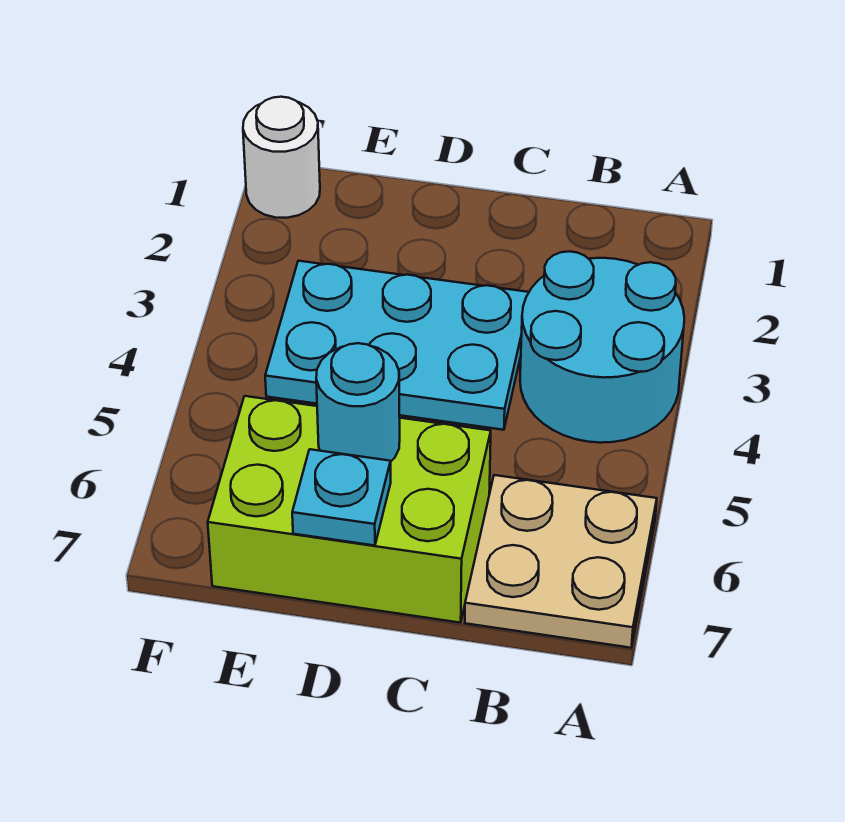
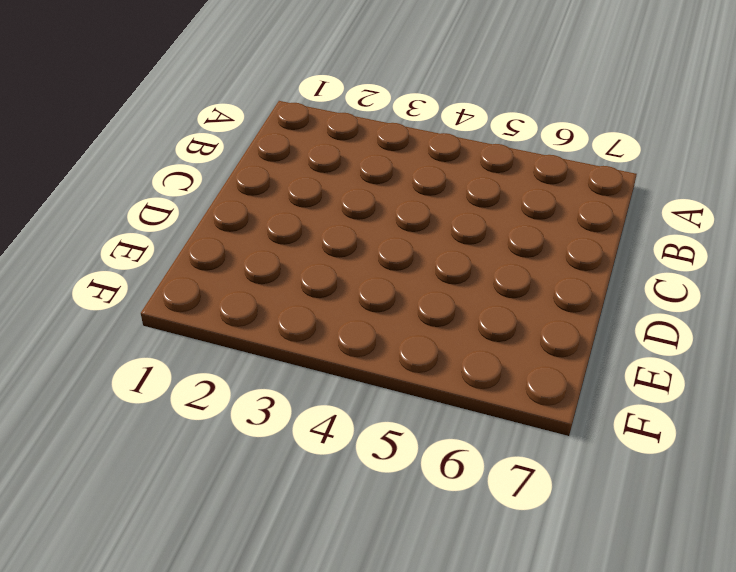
none -> cyan 2x2 round brick [520,251,684,443]
none -> tan 2x2 plate [465,475,657,648]

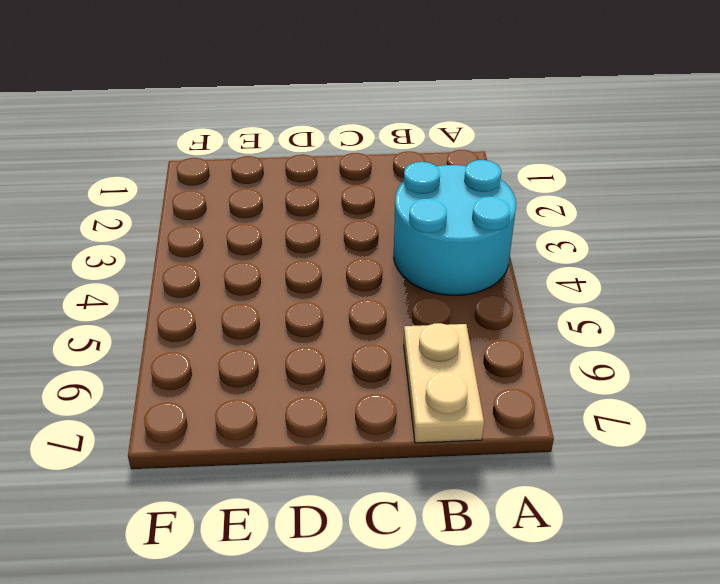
tan 1x2 plate [404,323,484,443] -> tan 2x2 plate [465,475,657,648]
none -> cyan 2x3 plate [265,261,529,430]
none -> lime 2x3 brick [208,396,491,623]

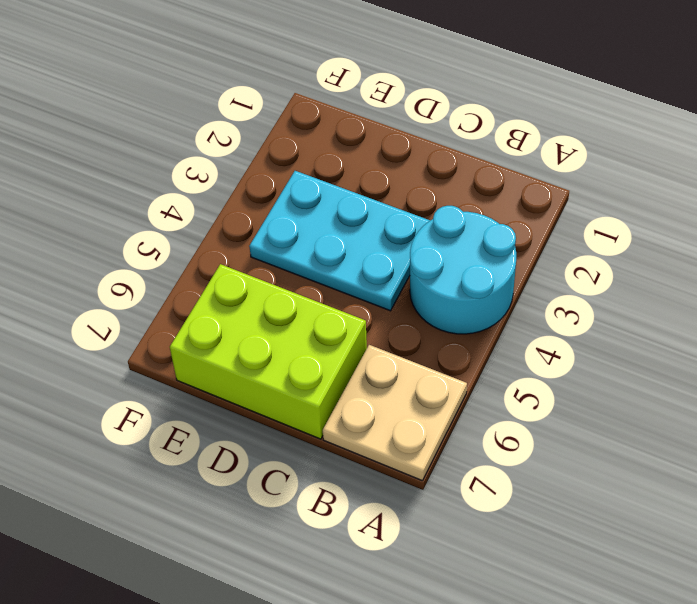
none -> white 1x1 round brick [243,97,320,218]
none -> cyan 1x1 round brick [316,343,400,461]

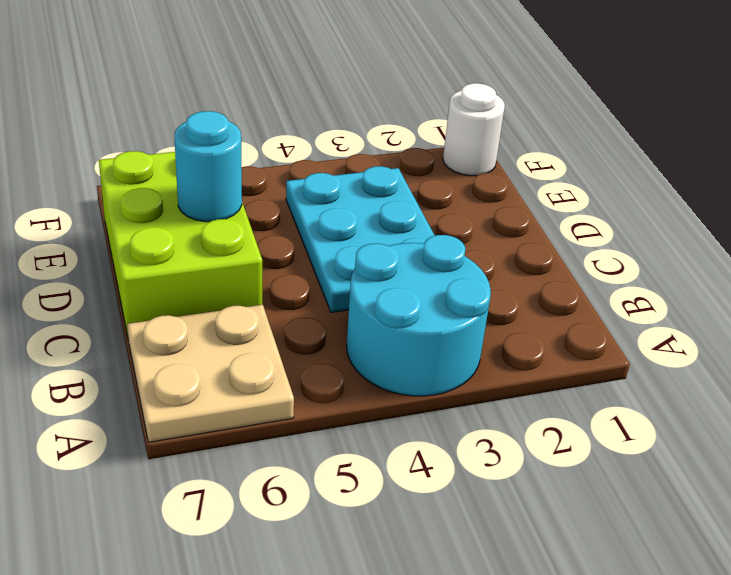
none -> cyan 1x1 plate [292,449,391,546]

